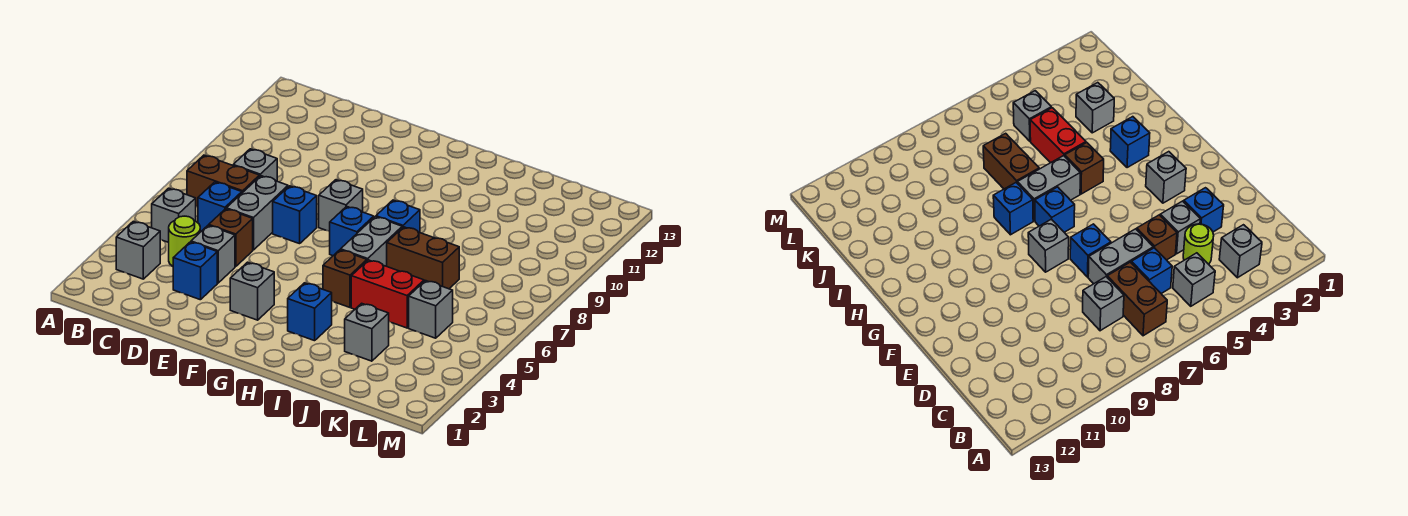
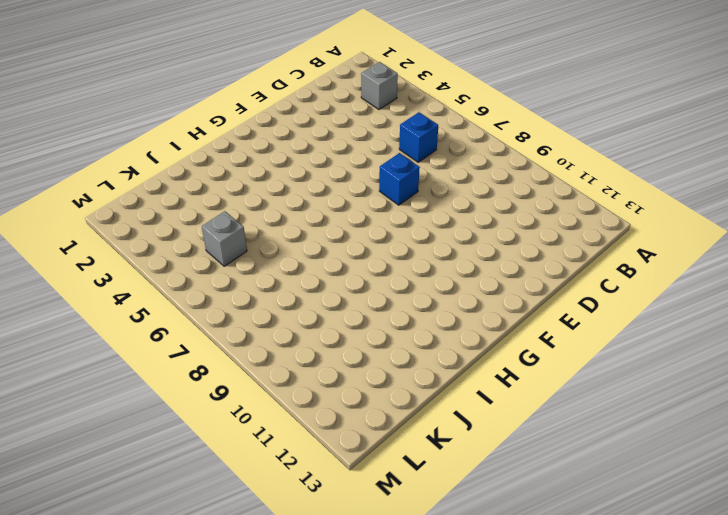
none -> grey 1x1 brick [151,188,196,243]
none -> brown 1x2 brick [187,155,260,207]
none -> lime 1x1 round brick [169,216,200,266]

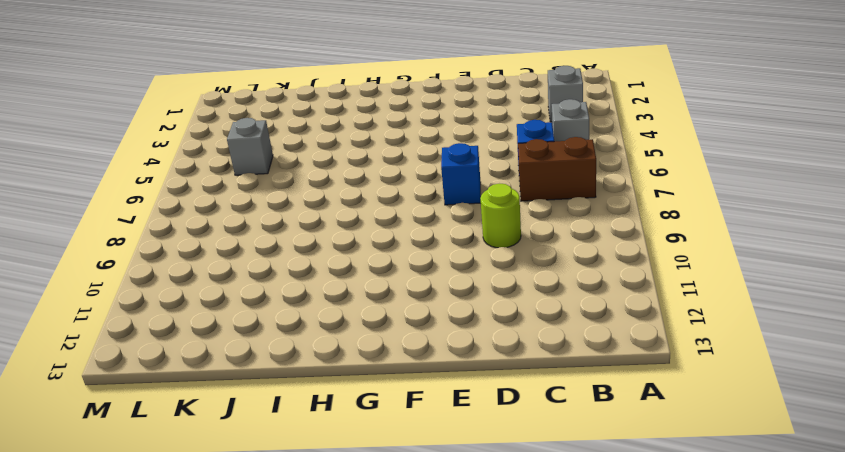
lime 1x1 round brick [480,184,521,248] -> lime 1x1 round brick moved to [169,216,200,266]
none -> grey 1x1 brick [233,149,277,181]
none -> blue 1x1 brick [173,242,217,300]
none -> grey 1x1 brick [191,225,235,283]

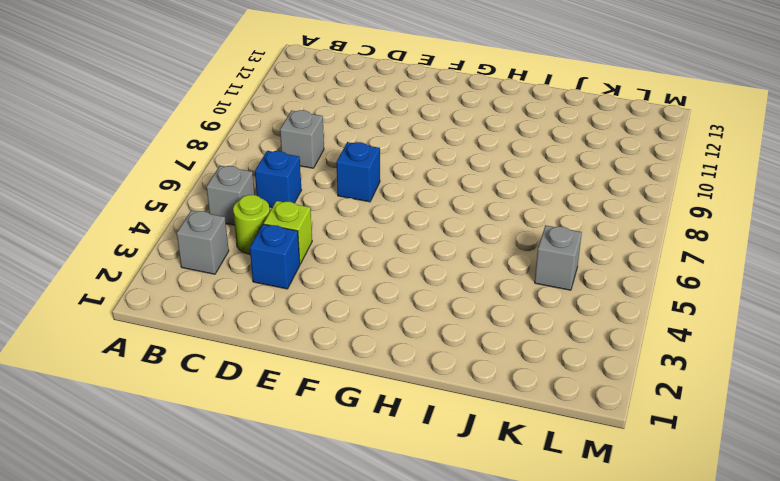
lime 1x1 brick [264,201,312,264] -> grey 1x1 brick [191,225,235,283]
none -> brown 1x2 brick [187,155,260,207]
none -> brown 1x1 brick [209,209,253,267]
none -> grey 1x2 brick [226,176,288,250]

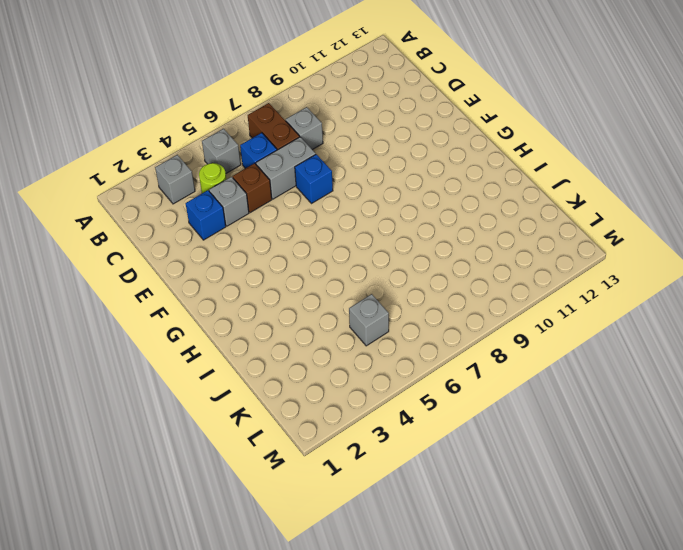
none -> grey 1x1 brick [230,262,274,320]
none -> grey 1x1 brick [319,180,363,232]
none -> blue 1x1 brick [330,206,374,256]

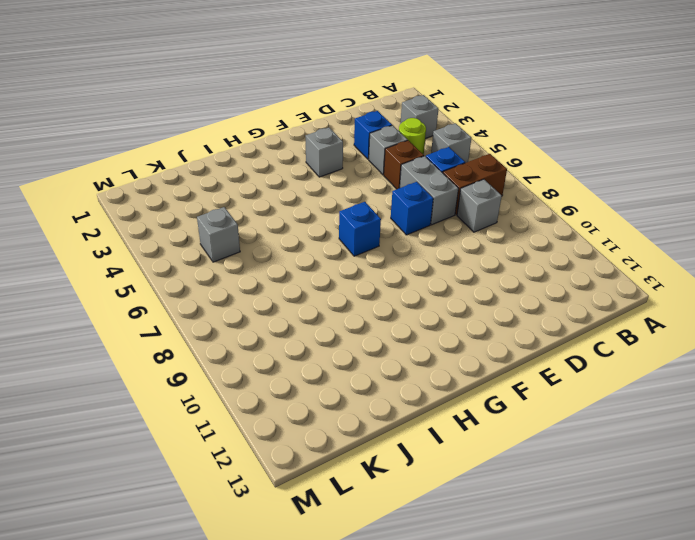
none -> grey 1x1 brick [319,180,363,232]
none -> blue 1x1 brick [288,283,332,341]
none -> brown 1x1 brick [323,250,367,307]

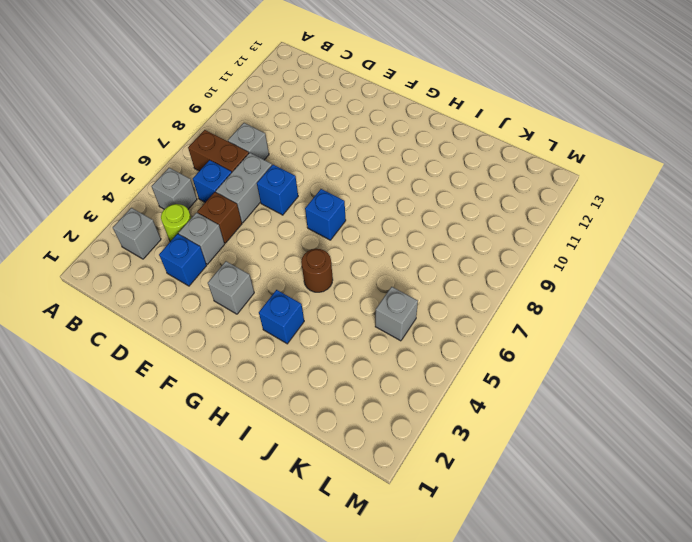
brown 1x1 round brick [301,249,333,292] -> brown 1x1 brick [323,250,367,307]
none -> grey 1x1 brick [319,180,363,232]
none -> grey 1x2 brick [341,217,402,266]
none -> blue 1x1 brick [376,200,420,233]

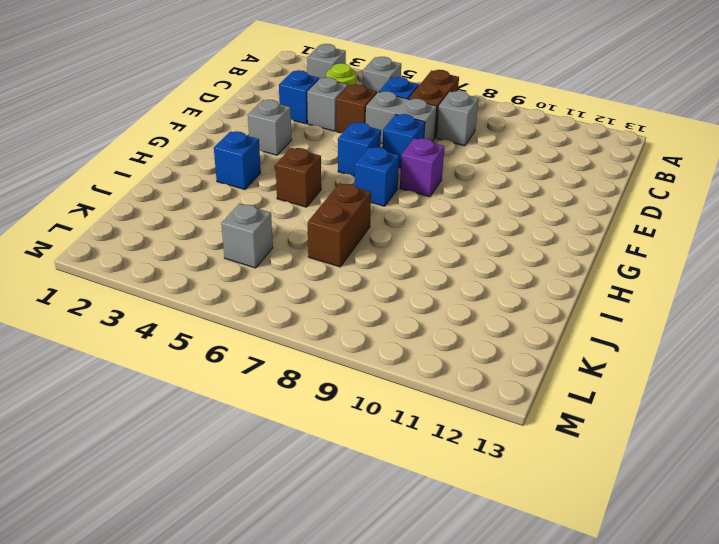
blue 1x1 brick [338,122,381,176] -> blue 1x1 brick moved to [376,200,420,233]
purple 1x1 brick [400,138,444,197] -> grey 1x1 brick [319,180,363,232]
none -> grey 1x2 brick [341,217,402,266]
none -> red 1x2 brick [351,260,424,328]
none -> grey 1x1 brick [345,303,389,361]

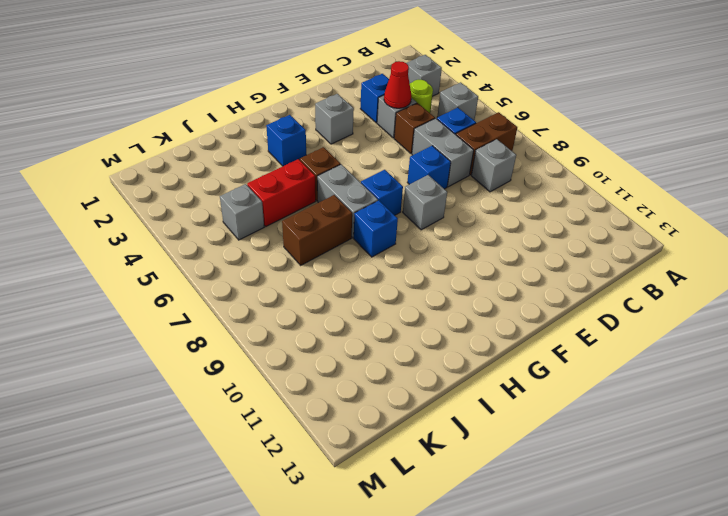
red 1x1 cone [384,61,411,108] -> none
none -> grey 1x1 brick [345,303,389,361]

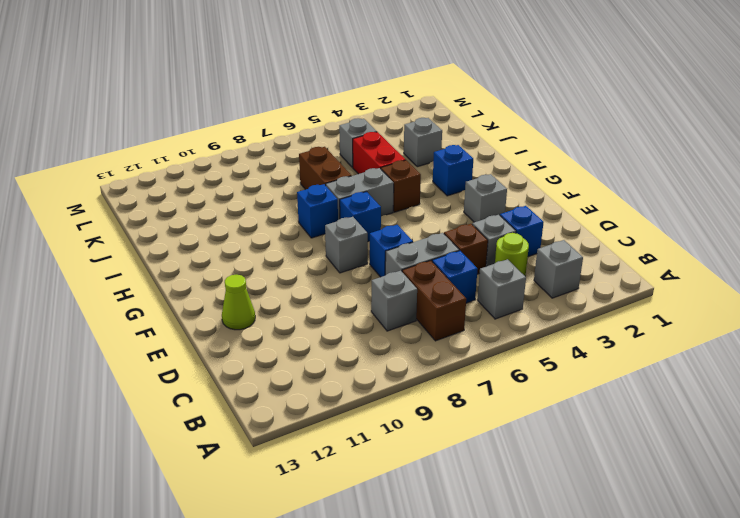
lime 1x1 cone [222,275,255,330] -> none

